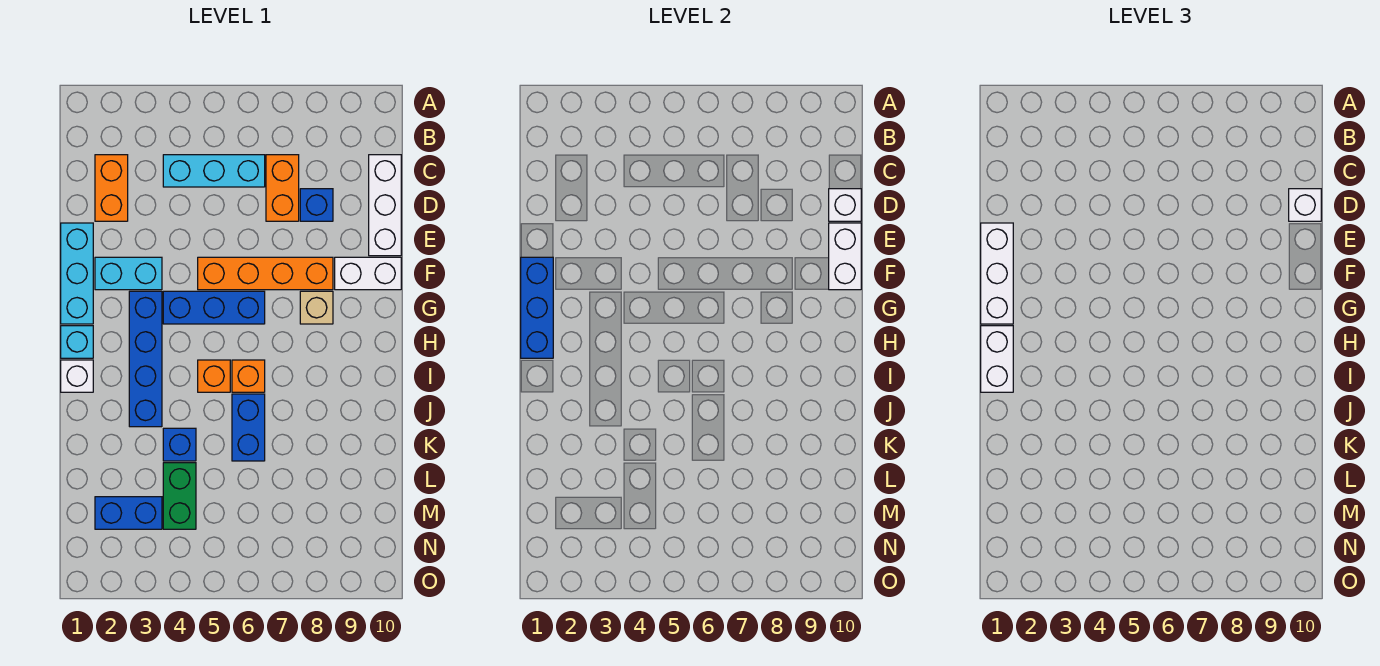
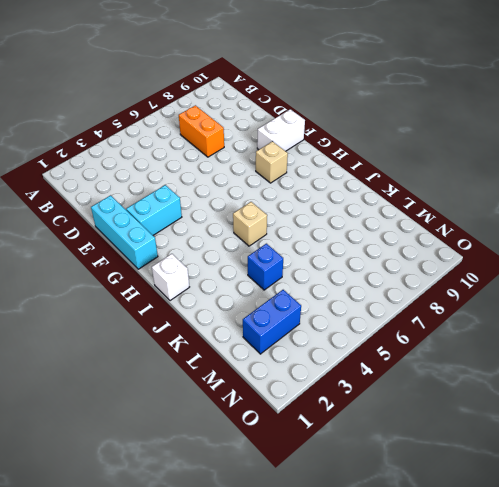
tan 1x1 brick [233,202,267,246] -> orange 1x1 brick [198,360,230,392]
none -> orange 1x2 brick [95,155,128,221]
none -> cyan 1x3 brick [163,155,265,187]
none -> white 1x3 brick [369,155,401,256]

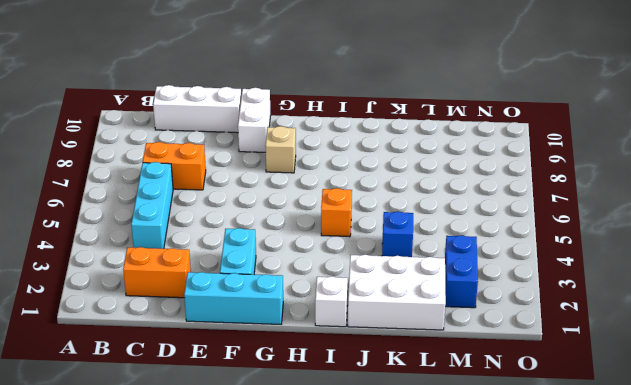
white 2x3 brick [348,255,446,330] -> none
none -> blue 1x1 brick [300,189,333,221]
none -> orange 1x4 brick [198,257,333,290]
none -> blue 1x4 brick [129,291,162,427]

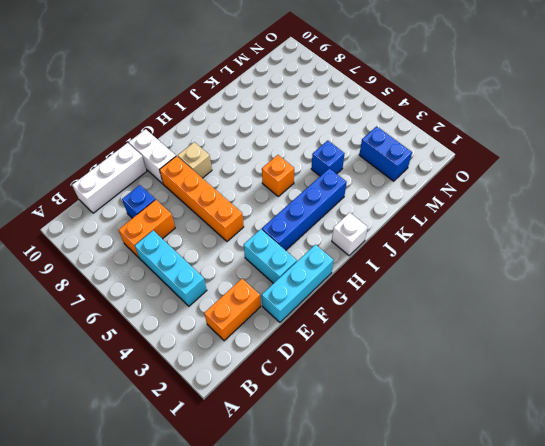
none -> blue 1x3 brick [163,291,265,324]
none -> cyan 1x1 brick [61,326,93,358]
none -> orange 1x1 brick [232,360,265,392]

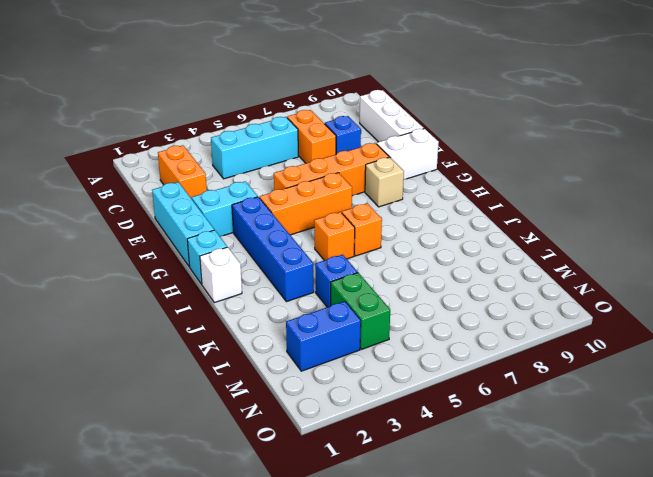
orange 1x3 brick [260,173,352,235] -> blue 1x3 brick [163,291,265,324]
none -> blue 1x2 brick [232,394,265,461]
none -> white 1x1 brick [829,189,861,221]
none -> white 1x2 brick [829,223,861,290]

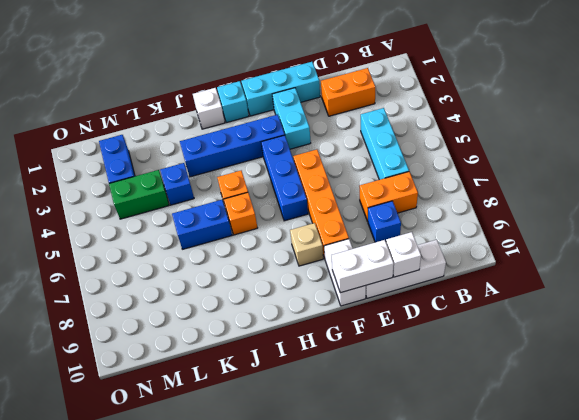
none -> blue 1x3 brick [521,257,553,358]
none -> white 1x1 brick [1289,189,1321,221]
none -> white 1x3 brick [981,223,1013,324]

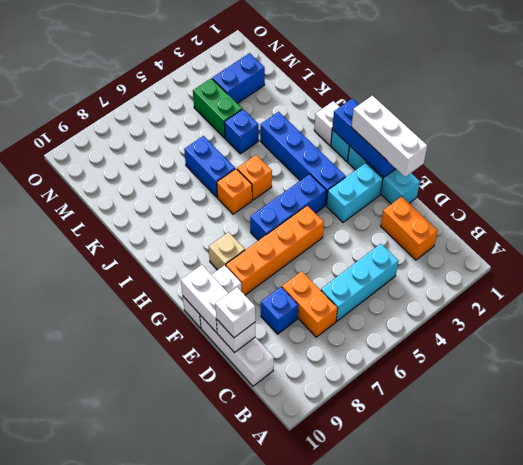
none -> white 1x2 brick [981,326,1013,392]

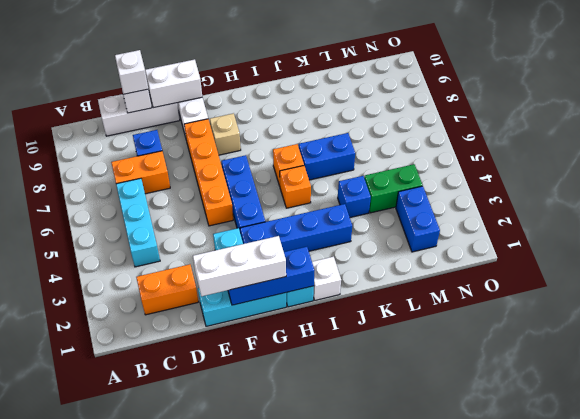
none -> white 1x2 brick [981,326,1013,392]

